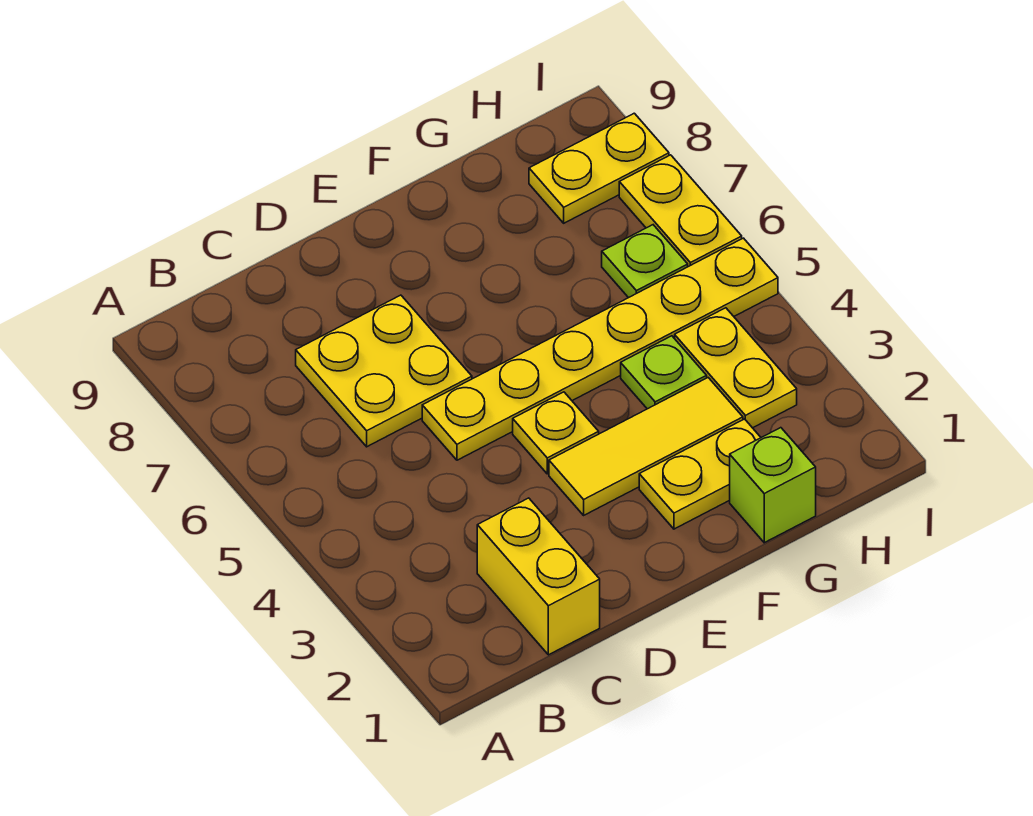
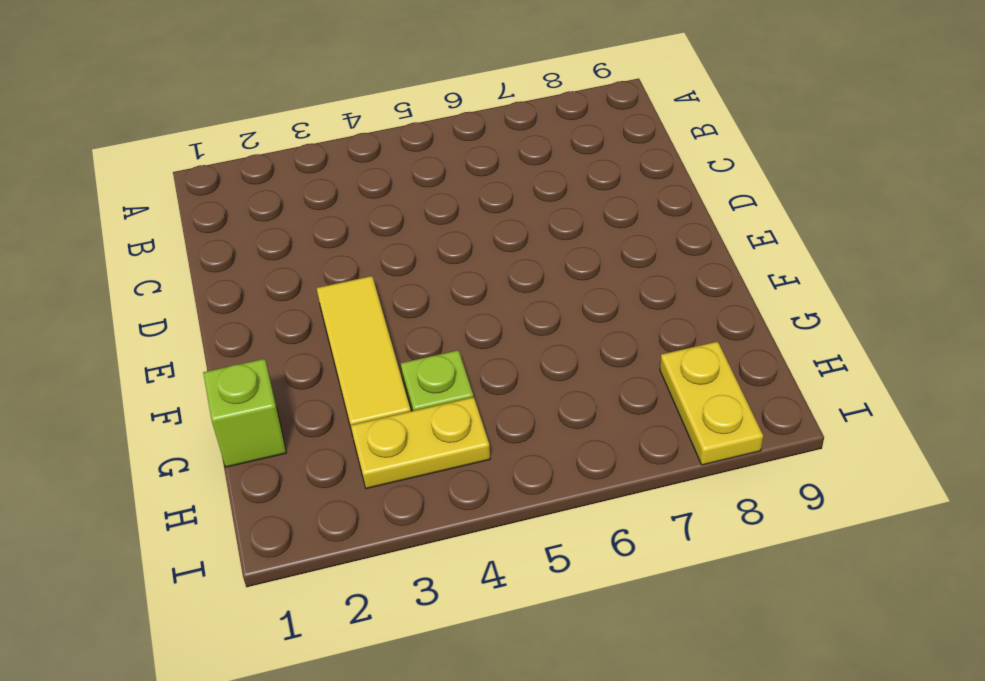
none -> yellow 1x2 brick [477,498,600,655]
none -> yellow 2x2 plate [296,295,472,447]
none -> yellow 1x6 plate [422,238,778,460]

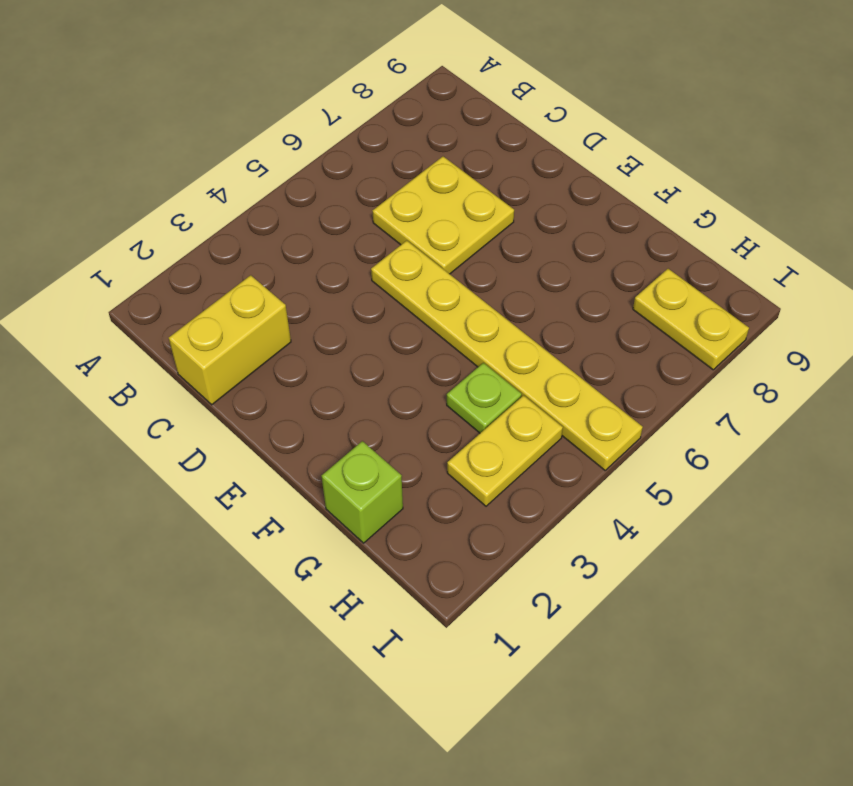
none -> yellow 1x3 tile [549,378,743,515]
none -> yellow 1x1 plate [513,392,599,474]
none -> yellow 1x2 plate [639,419,761,529]

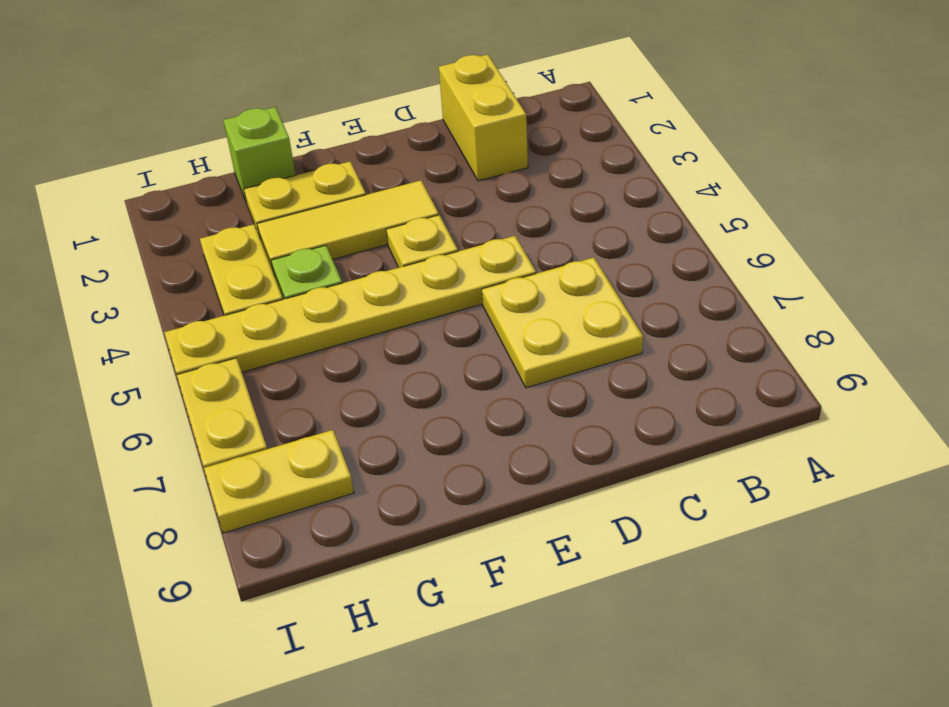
none -> lime 1x1 plate [602,225,688,298]

